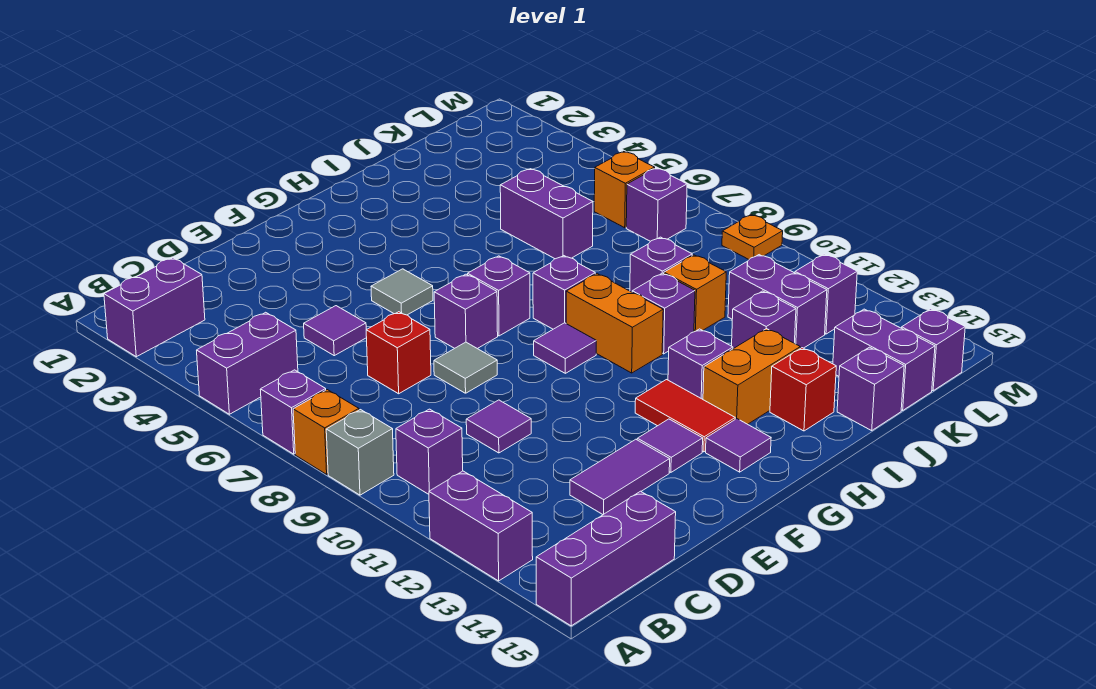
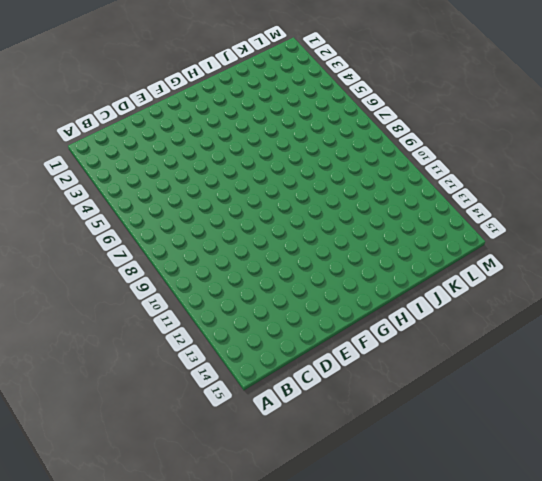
none -> purple 1x2 brick [104,258,205,357]
none -> purple 1x2 brick [197,312,298,414]
none -> purple 1x1 brick [260,370,326,454]
none -> orange 1x1 brick [293,390,359,474]

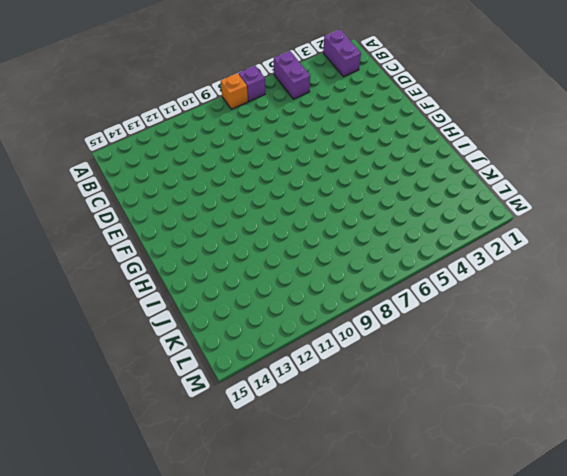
none -> grey 1x1 brick [326,410,394,495]
none -> purple 1x2 brick [429,471,533,581]
none -> purple 1x3 brick [536,491,676,626]
none -> purple 1x1 brick [396,409,463,494]

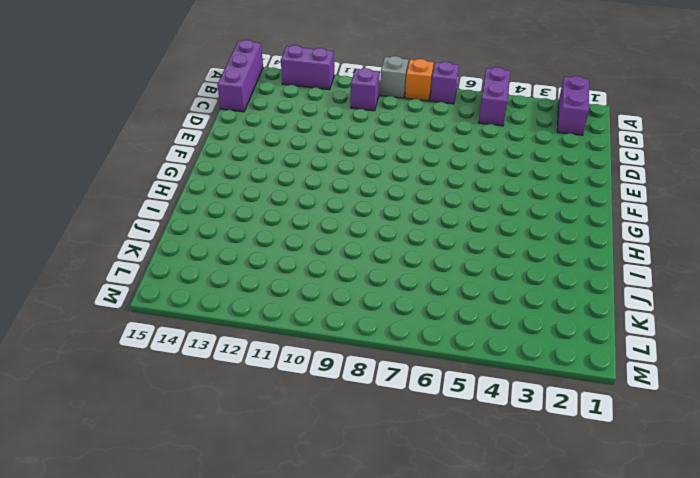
none -> purple 1x1 tile [304,306,367,356]
none -> red 1x1 brick [366,312,431,394]
none -> purple 1x1 tile [466,400,531,453]
none -> purple 1x2 tile [570,439,670,515]

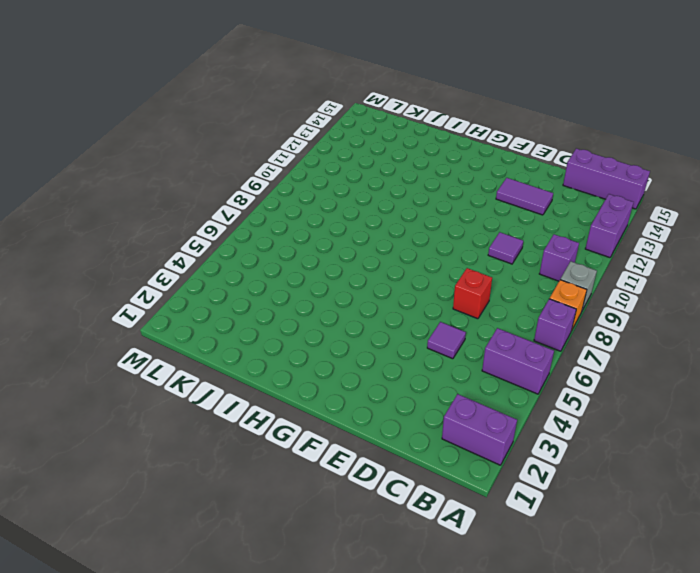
none -> grey 1x1 tile [434,342,497,393]
none -> grey 1x1 tile [371,269,433,315]
none -> purple 1x1 brick [434,274,498,349]
none -> purple 1x1 tile [637,419,703,472]

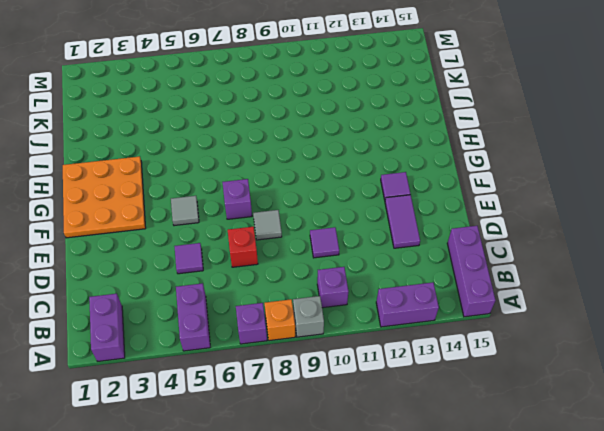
orange 3x3 plate [63,156,146,238] -> none
none -> purple 1x1 brick [468,256,530,336]
none -> purple 1x1 tile [534,323,596,373]
none -> red 1x2 tile [635,380,735,452]
none -> purple 1x1 tile [706,419,771,472]

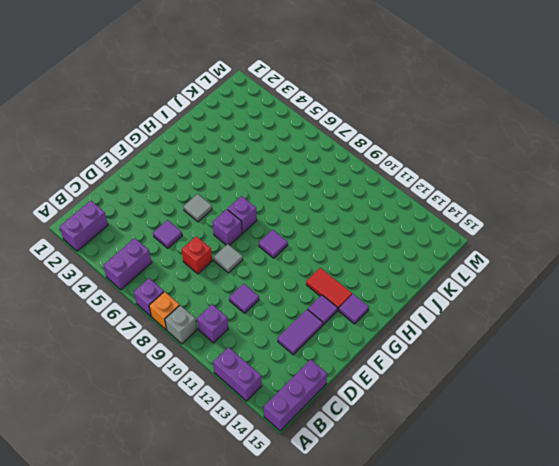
none -> purple 1x1 brick [533,256,595,329]
none -> orange 1x2 brick [566,274,663,373]
none -> purple 1x1 brick [668,329,733,399]
none -> orange 1x2 brick [703,329,800,424]

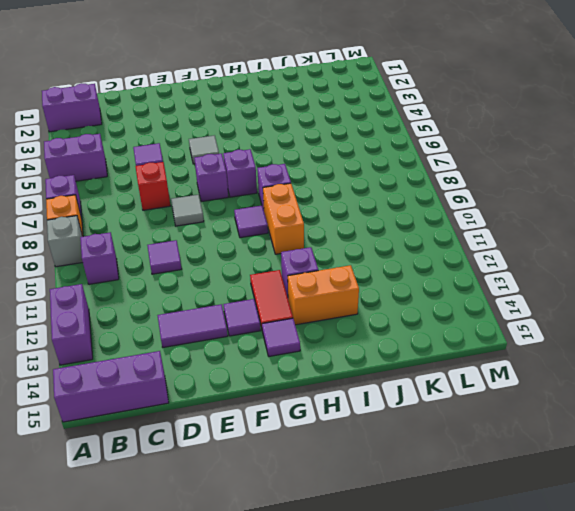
none -> purple 1x1 brick [632,273,695,354]
none -> red 1x1 brick [770,348,836,431]
none -> purple 1x2 brick [500,169,593,259]
none -> purple 1x1 brick [630,237,692,292]

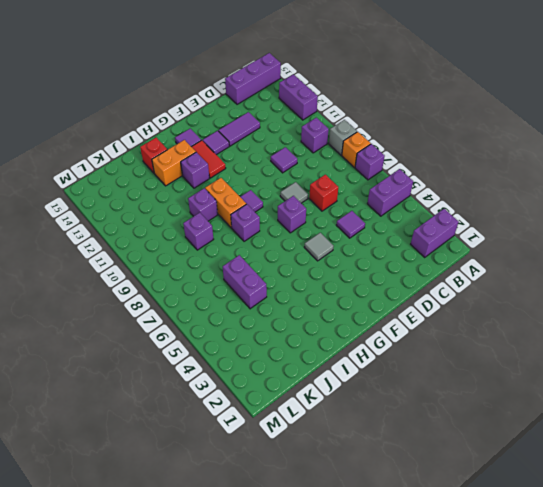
none -> purple 1x1 brick [468,256,530,336]
none -> orange 1x1 brick [664,255,726,332]
none -> purple 1x1 brick [732,291,796,349]
none -> purple 1x1 brick [837,347,904,431]

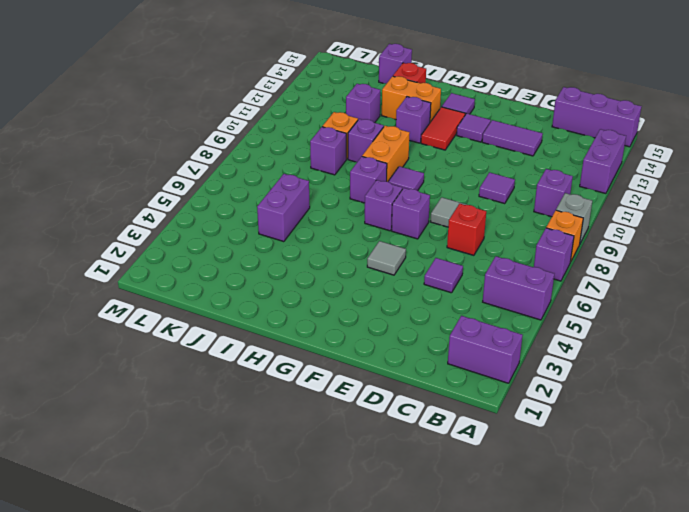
none -> purple 1x2 brick [728,255,827,348]
none -> purple 1x2 brick [833,309,935,410]
none -> orange 1x1 brick [594,152,655,228]
none -> purple 1x1 brick [626,168,687,241]

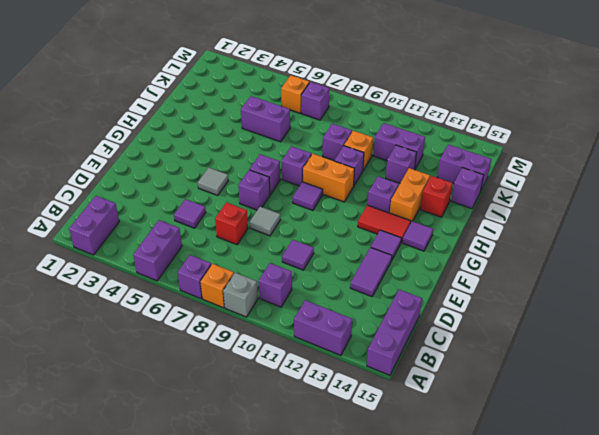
none -> purple 1x1 brick [795,254,857,334]
none -> purple 1x1 brick [902,309,965,391]
none -> orange 1x1 plate [722,215,783,259]

